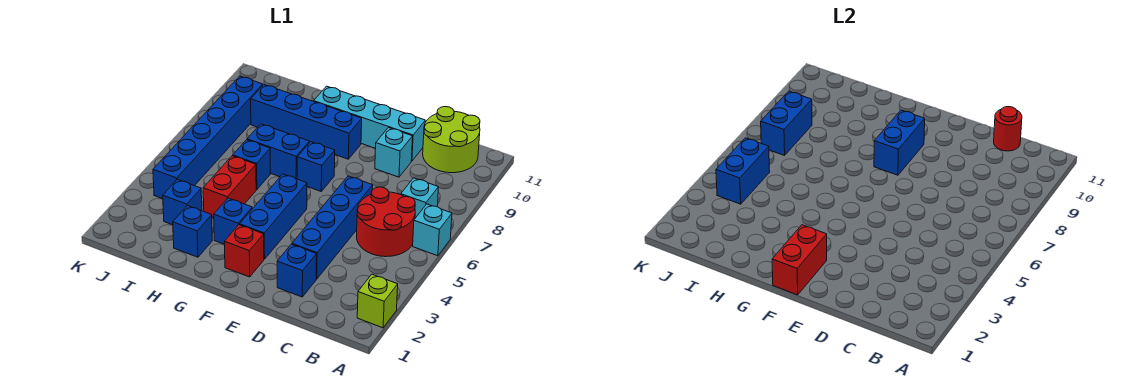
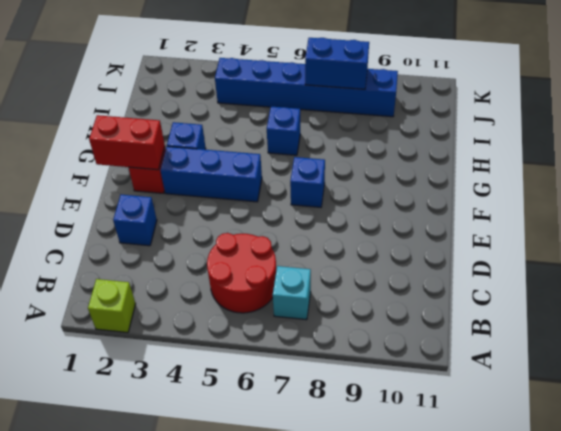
none -> cyan 1x1 brick [413,204,452,256]
none -> lime 2x2 round brick [423,107,480,173]
none -> blue 1x4 brick [292,176,373,279]

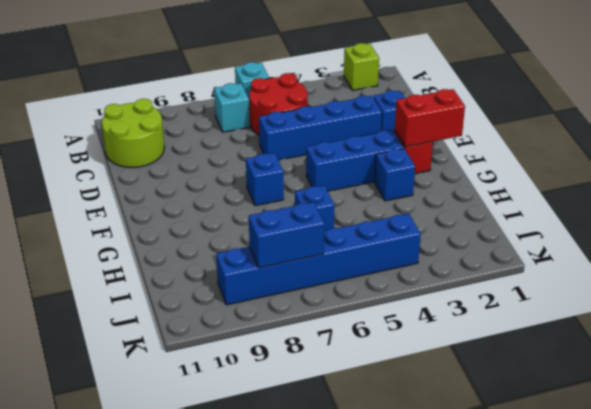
none -> cyan 1x1 brick [375,128,413,177]
none -> cyan 1x4 brick [314,86,425,161]
none -> blue 1x4 brick [251,85,362,159]

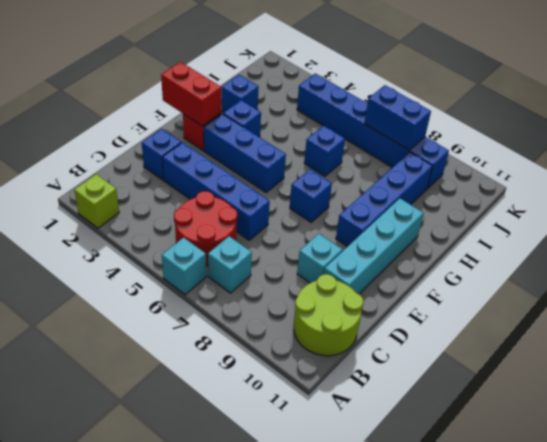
none -> blue 1x2 brick [247,124,309,179]
none -> red 1x2 brick [203,156,256,218]
none -> blue 1x1 brick [163,179,202,225]

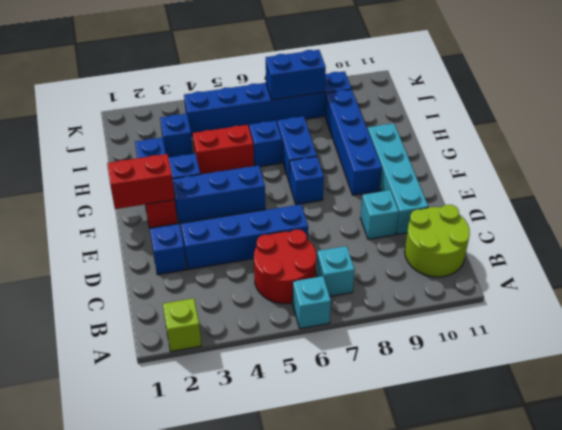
none -> red 1x1 round brick [994,107,1022,151]
none -> blue 1x2 brick [874,110,925,175]
none -> blue 1x2 brick [716,138,770,204]

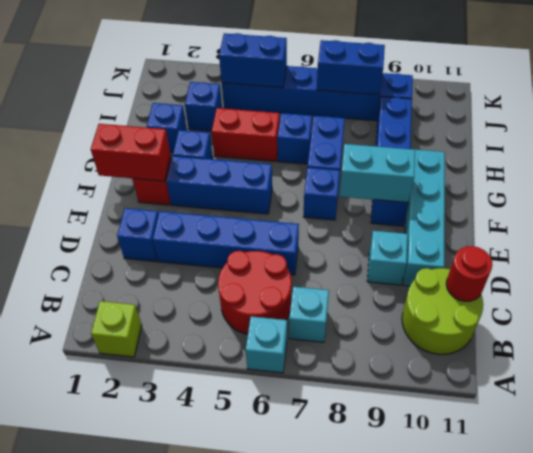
cyan 1x2 brick [339,144,415,203] -> blue 1x2 brick [874,110,925,175]

